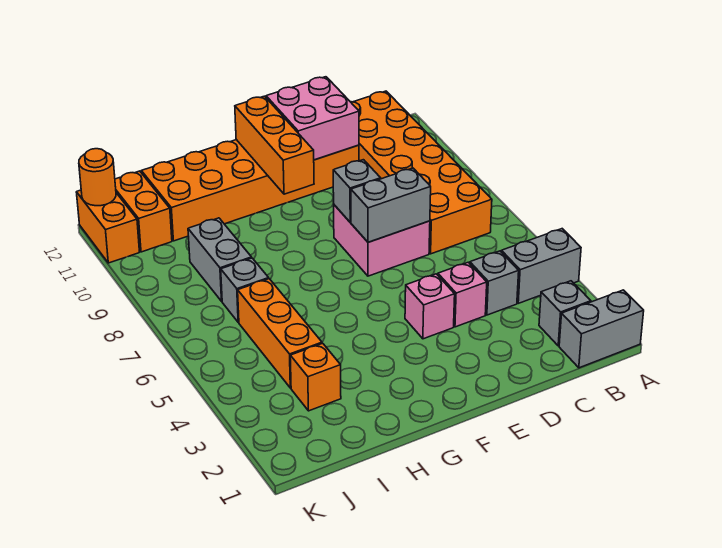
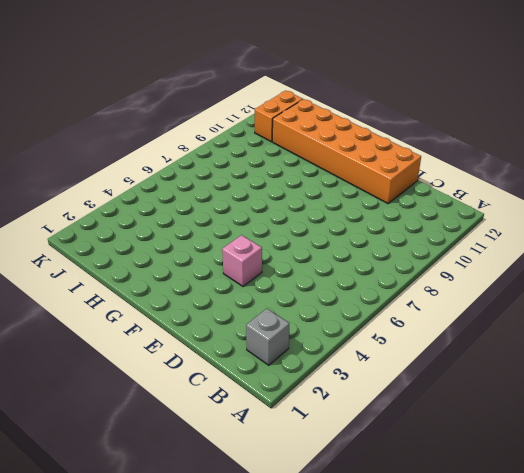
none -> grey 1x2 brick [559,290,644,368]
none -> grey 1x2 brick [501,229,581,303]
none -> orange 2x6 brick [351,91,492,254]

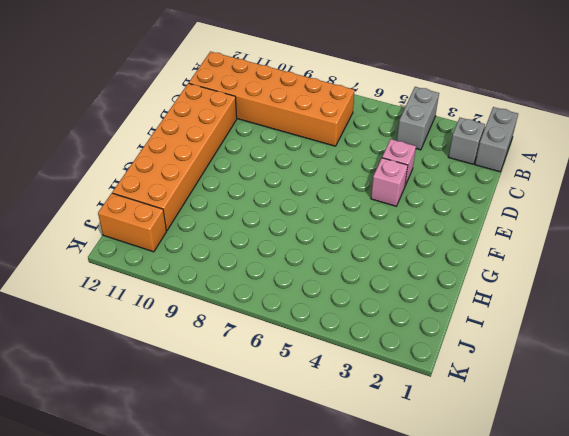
none -> grey 1x1 brick [470,251,519,315]
none -> pink 2x2 brick [334,205,430,276]
none -> orange 1x1 brick [290,343,341,411]

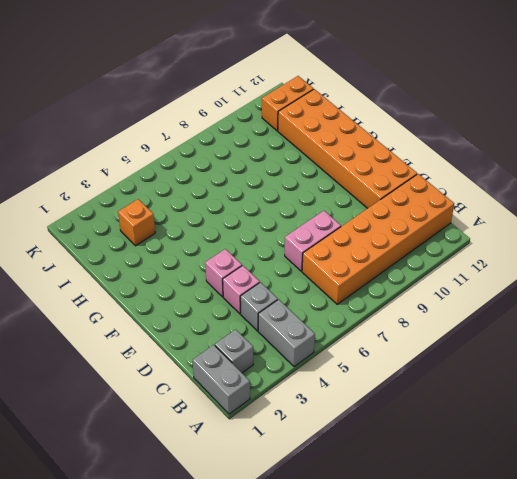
pink 1x2 brick [285,211,341,271] -> pink 2x2 brick [334,205,430,276]
none -> orange 1x3 brick [238,279,322,388]
none -> grey 1x1 brick [221,258,269,322]
none -> grey 1x2 brick [188,218,252,301]

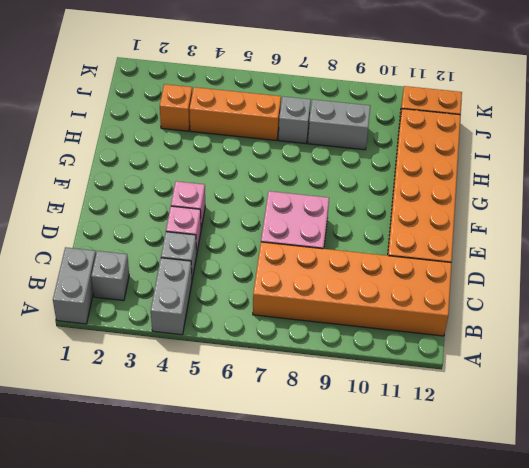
none -> orange 1x2 brick [76,190,139,263]
none -> grey 1x2 brick [351,168,431,242]
none -> pink 2x2 brick [266,77,359,160]

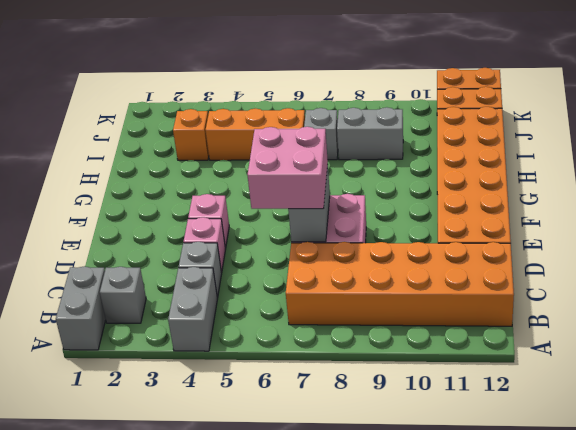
pink 2x2 brick [248,127,328,209] -> pink 2x2 brick moved to [266,77,359,160]
none -> grey 1x1 brick [333,160,381,222]
none -> orange 1x3 brick [235,96,314,194]
none -> orange 1x1 round brick [79,149,116,206]

